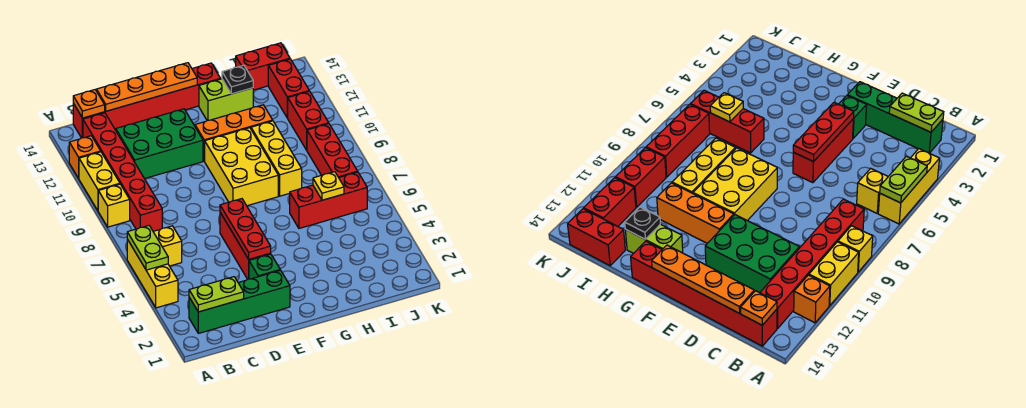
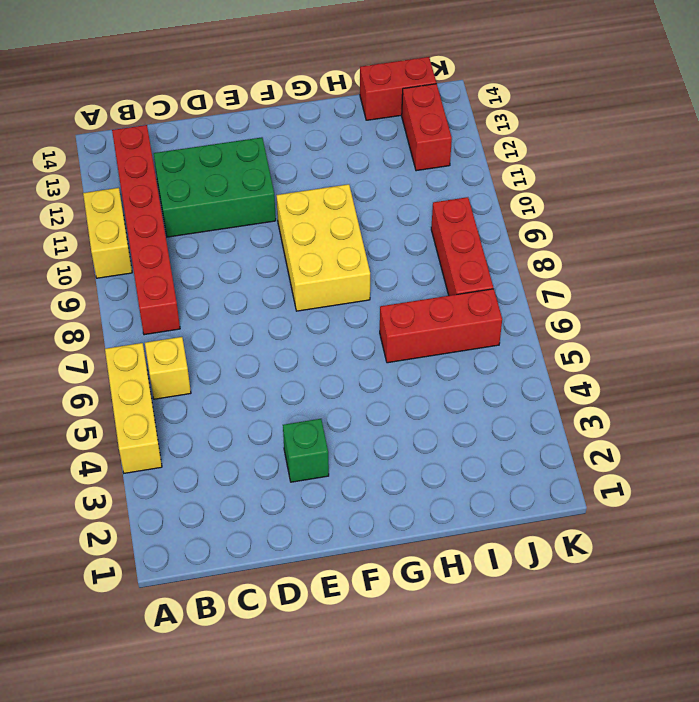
none -> yellow 1x1 brick [98,184,130,227]
none -> orange 1x1 brick [69,136,101,178]
none -> green 1x4 brick [189,270,290,333]

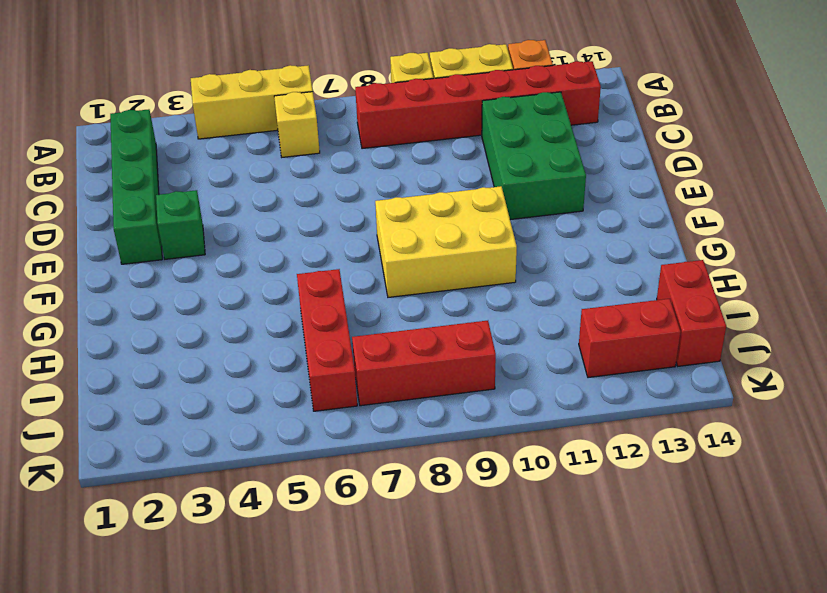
none -> red 1x6 brick [73,63,221,138]
none -> red 1x3 brick [220,213,271,279]
none -> orange 1x3 brick [195,105,273,161]

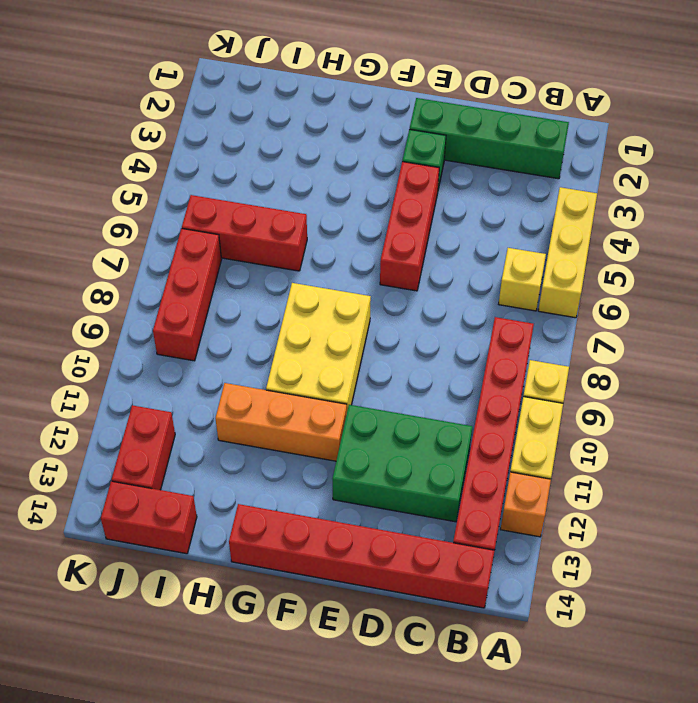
none -> lime 1x2 brick [199,79,253,121]
none -> yellow 1x3 brick [251,121,302,196]
none -> red 1x2 brick [288,91,329,150]

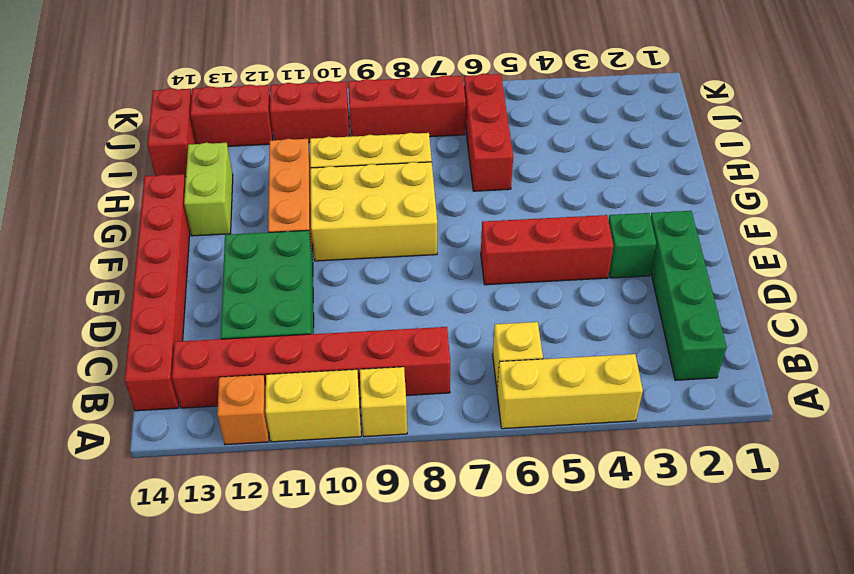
none -> lime 1x2 plate [127,226,168,270]
none -> lime 1x2 plate [189,277,244,312]
none -> orange 1x1 plate [73,90,105,118]

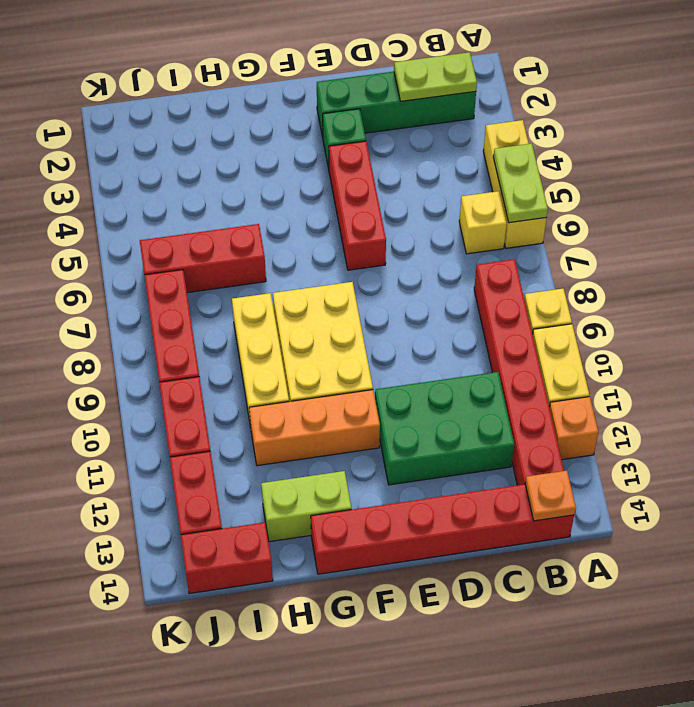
none -> orange 1x4 plate [96,63,197,111]
none -> red 1x3 plate [220,199,271,259]
none -> black 1x1 plate [222,65,253,94]

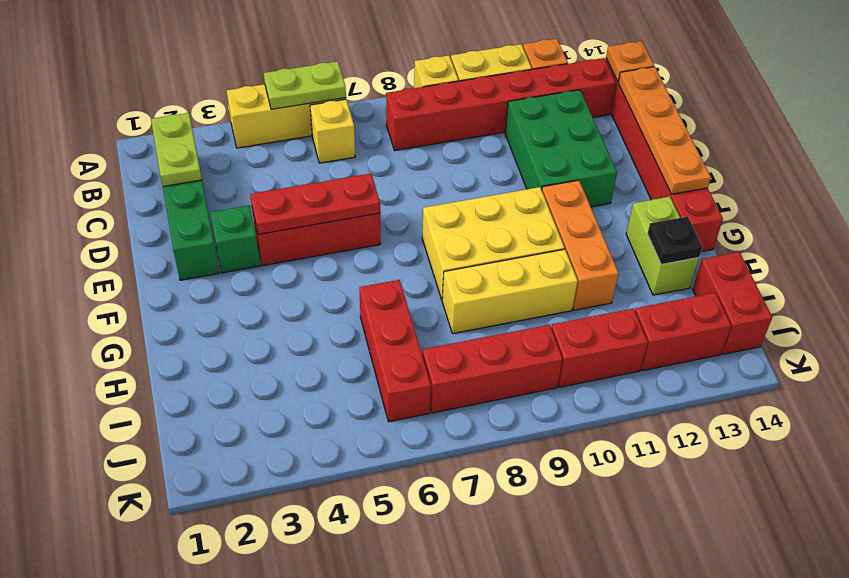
none -> yellow 1x1 plate [313,172,344,200]

